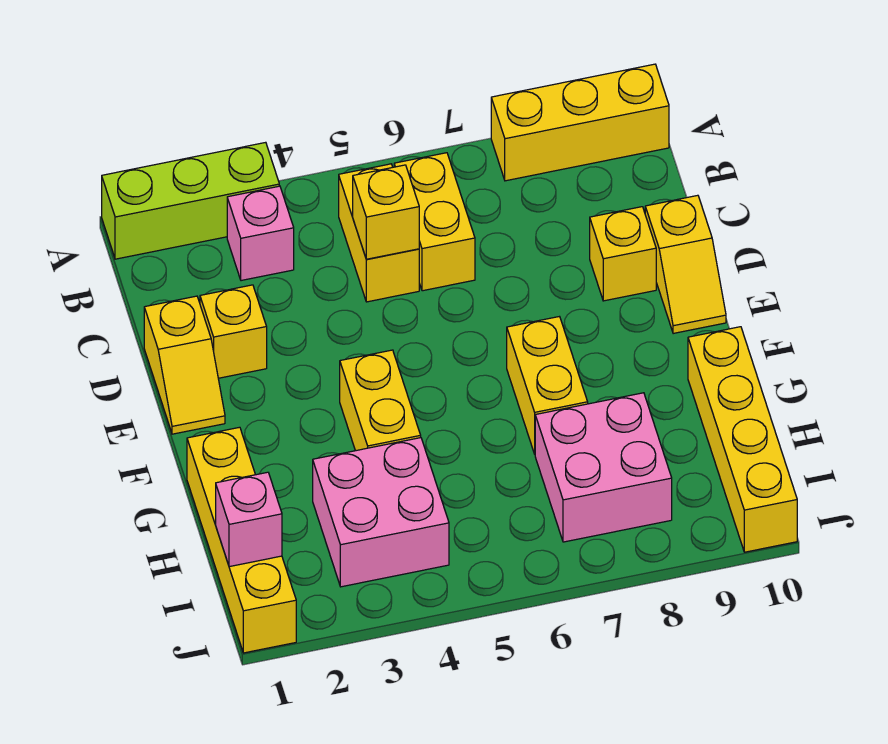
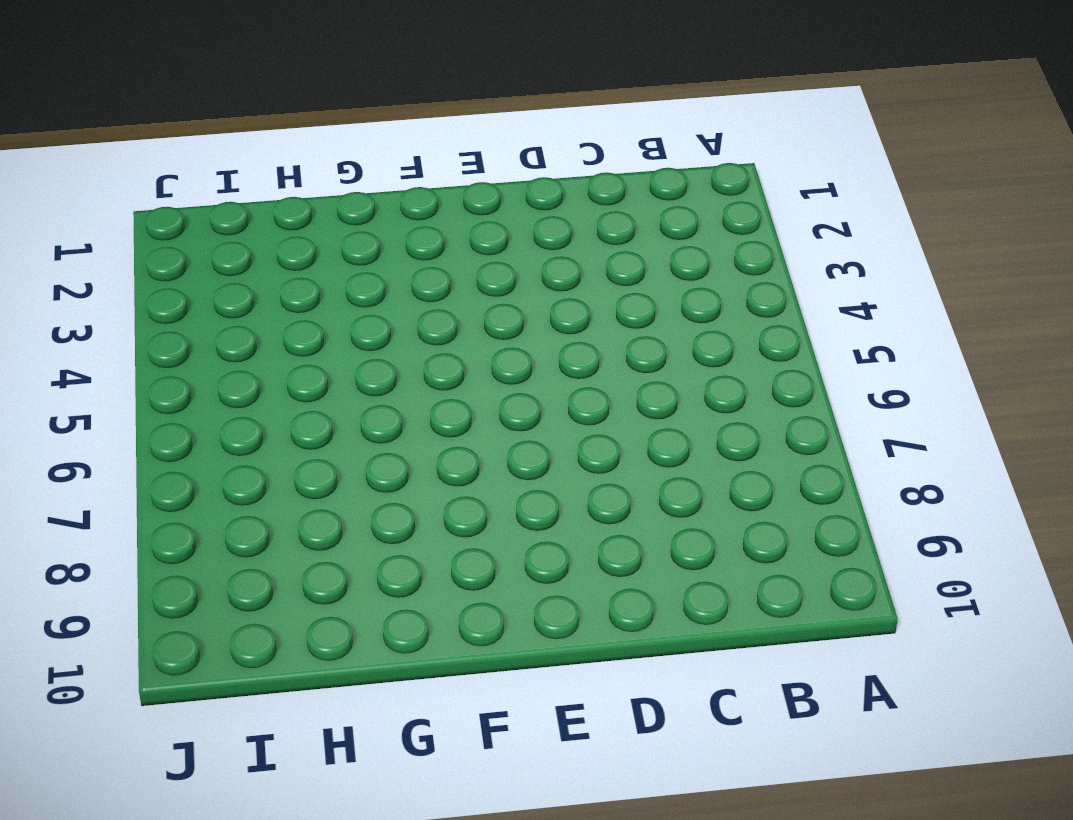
none -> lime 1x3 brick [102,142,279,259]
none -> yellow 1x3 brick [491,64,669,181]
none -> pink 1x1 brick [227,186,294,281]

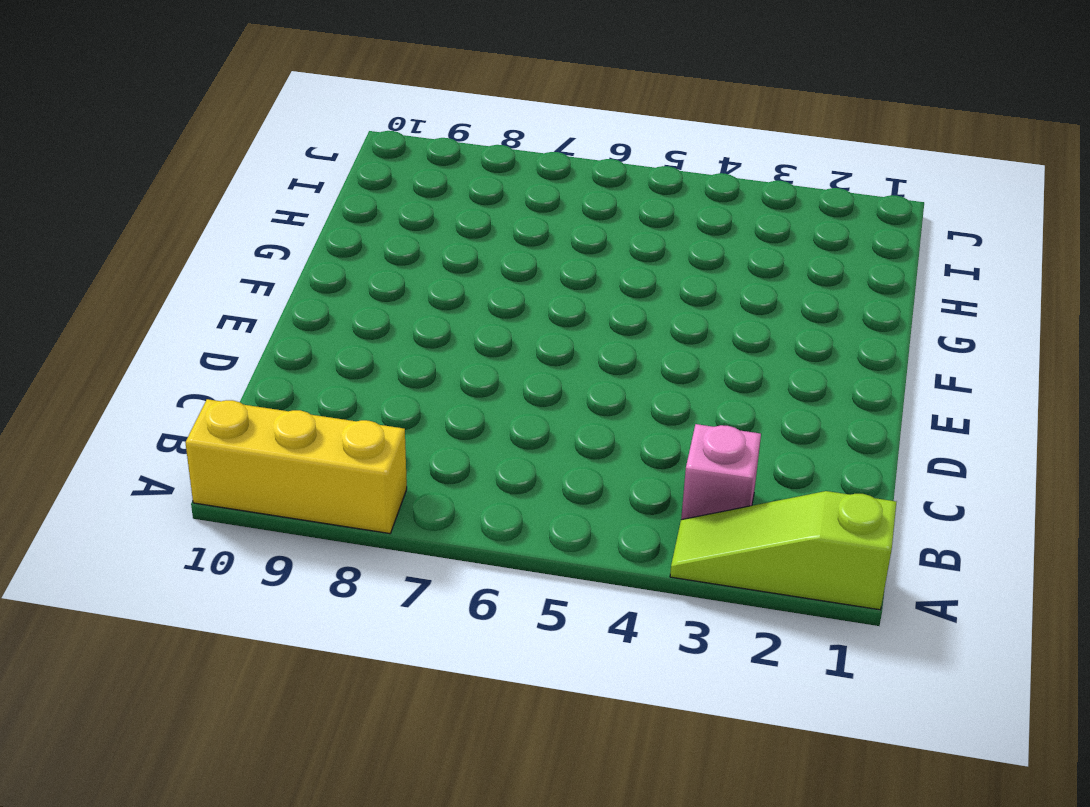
lime 1x3 slope [670,491,896,610] -> lime 1x3 brick [102,142,279,259]
none -> yellow 1x2 brick [339,164,419,302]
none -> yellow 1x2 brick [394,153,475,291]
none -> yellow 1x2 slope [144,296,225,434]

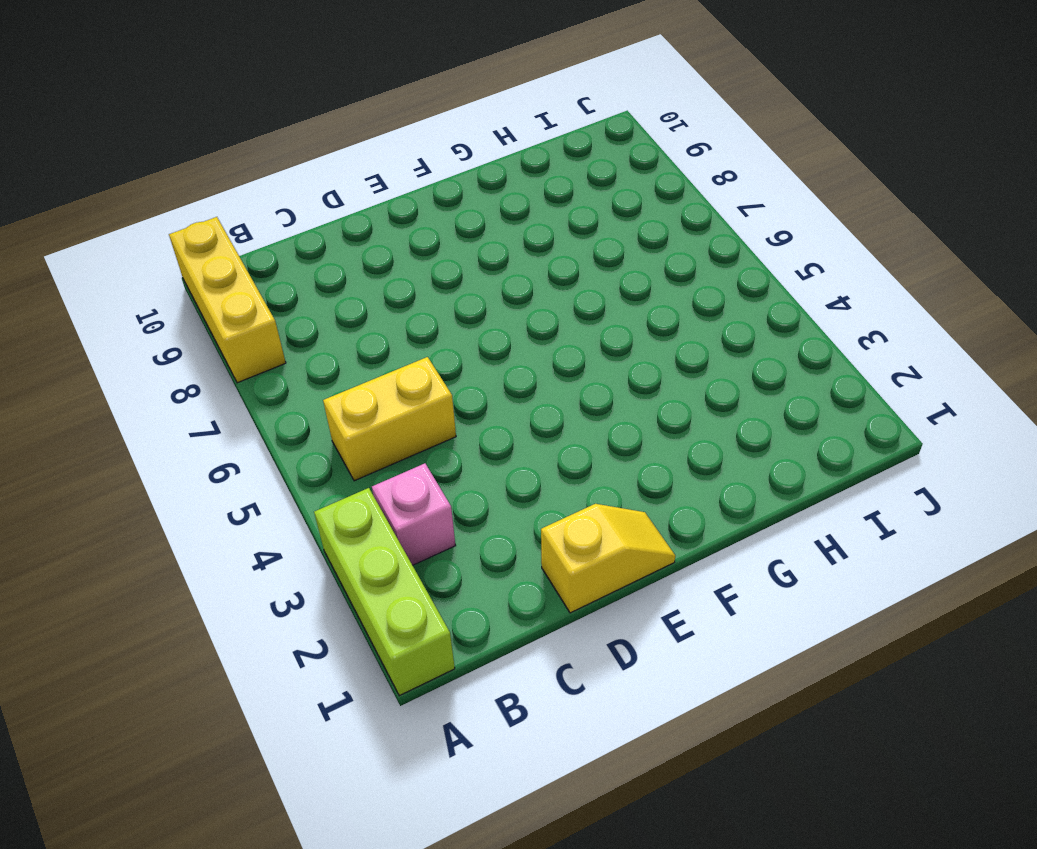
none -> yellow 1x2 brick [394,153,475,291]
none -> yellow 1x1 brick [200,285,267,378]
none -> yellow 1x1 brick [590,207,656,301]

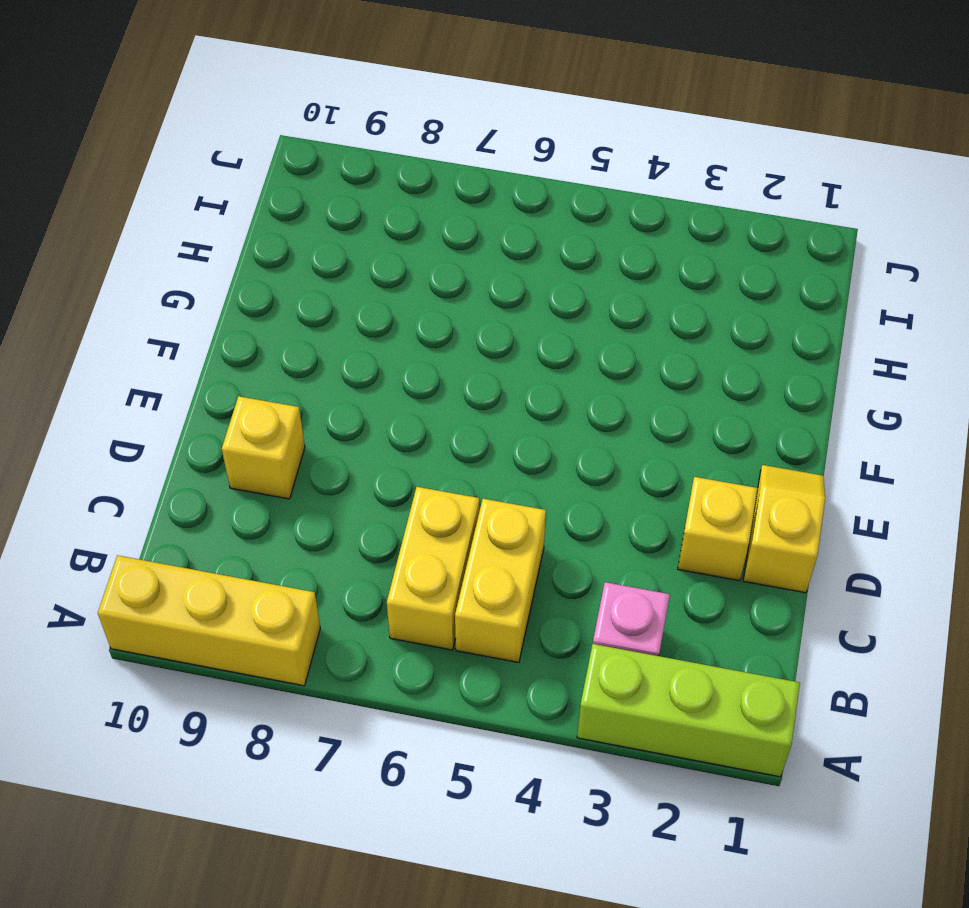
none -> yellow 1x2 slope [645,195,726,334]
none -> yellow 1x2 brick [340,350,421,451]
none -> yellow 1x2 brick [507,317,588,454]

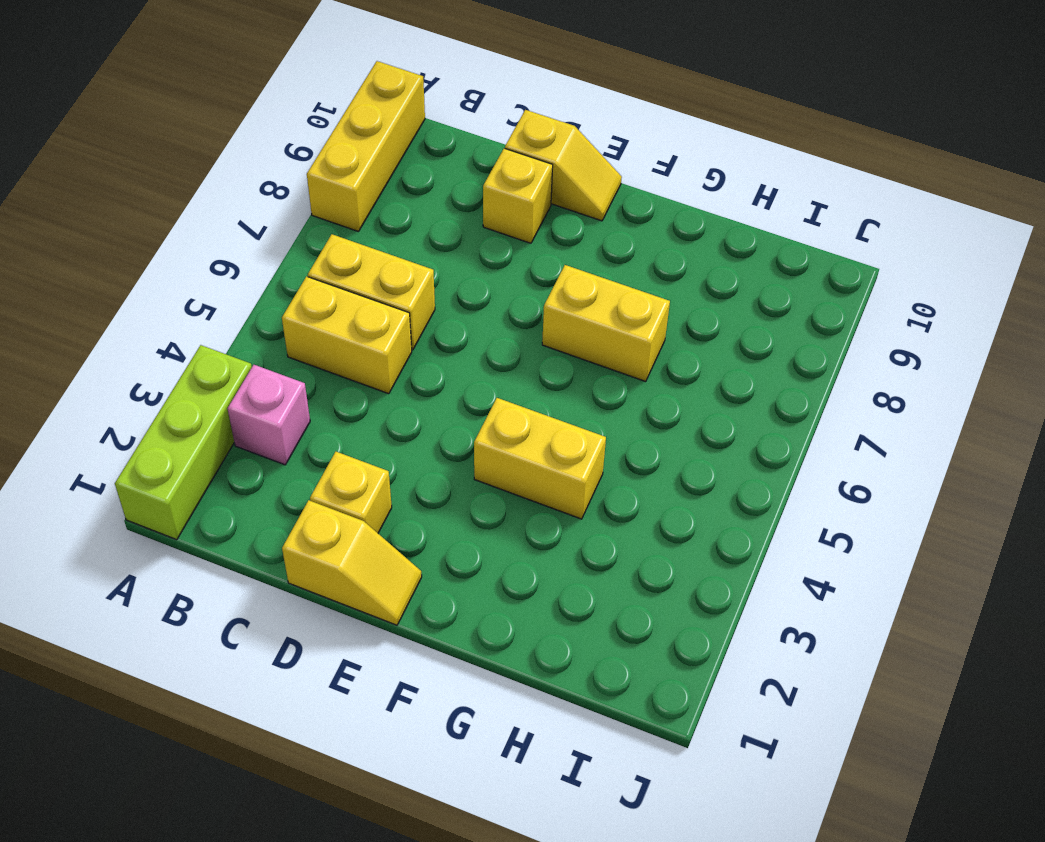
none -> yellow 1x4 brick [187,427,296,653]
none -> yellow 1x4 brick [688,327,797,552]
none -> pink 2x2 brick [313,438,449,587]

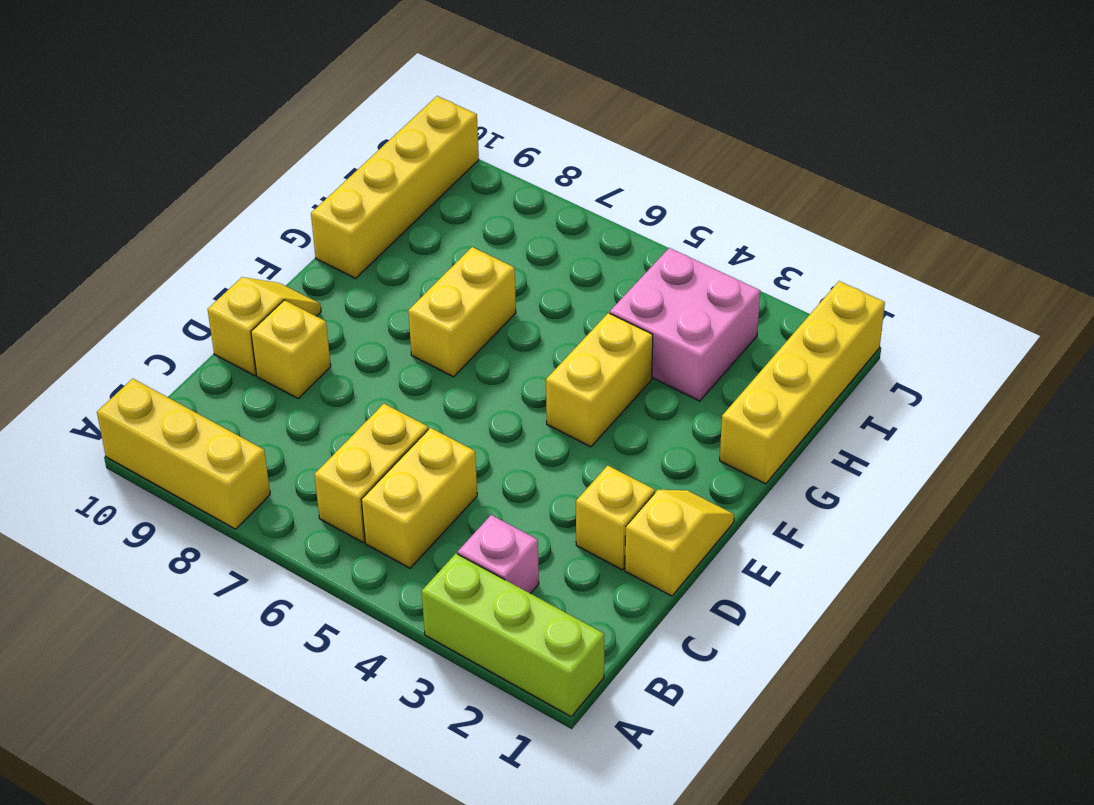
none -> pink 2x2 brick [535,393,672,542]
none -> yellow 1x1 brick [353,165,419,259]
none -> pink 1x1 brick [216,472,282,567]

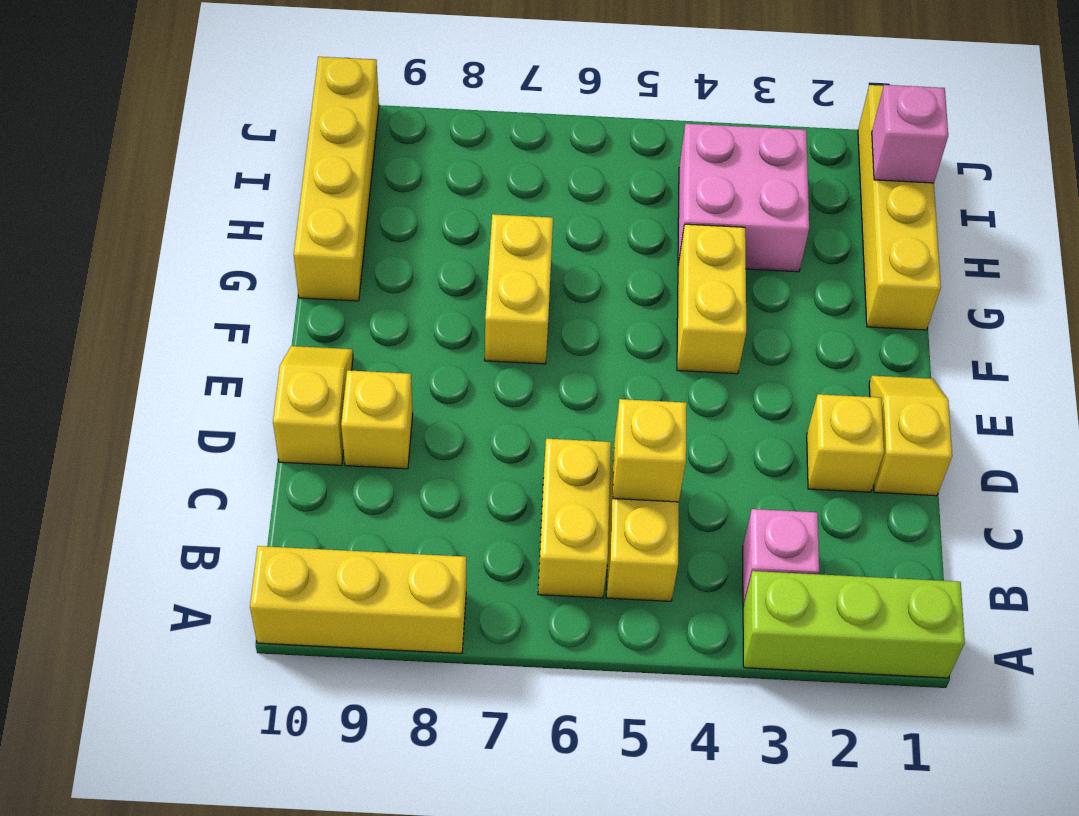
none -> pink 2x2 brick [535,393,672,542]

